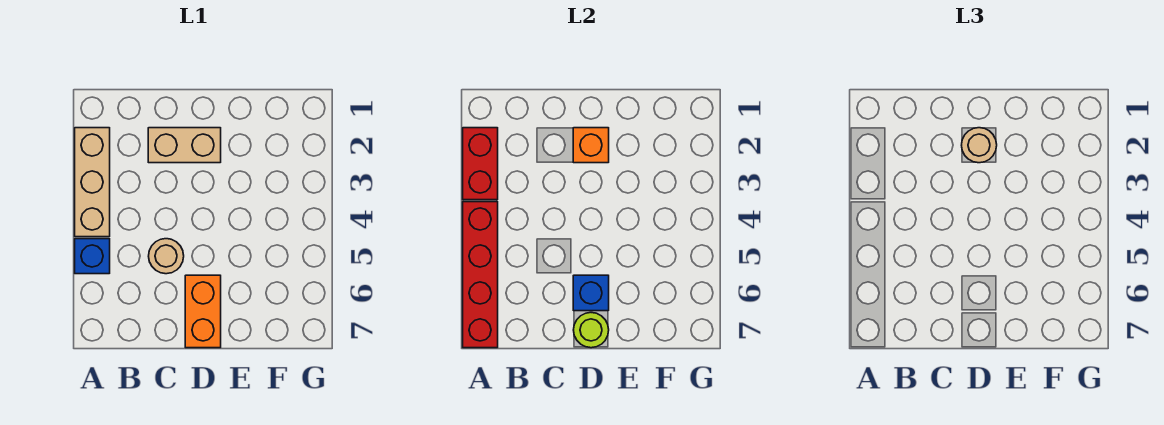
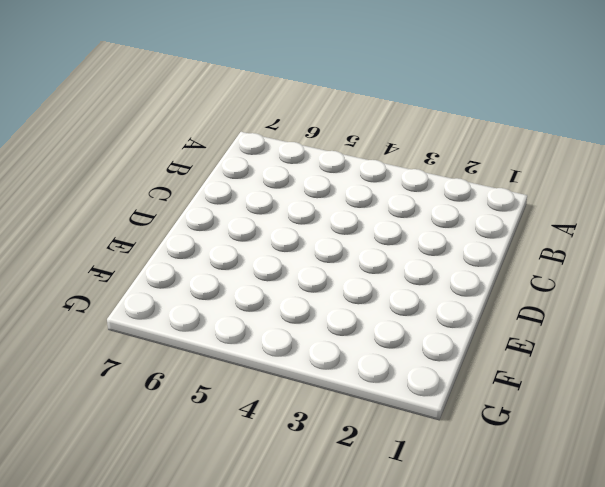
none -> tan 1x3 brick [75,128,110,237]
none -> blue 1x1 brick [75,239,110,274]

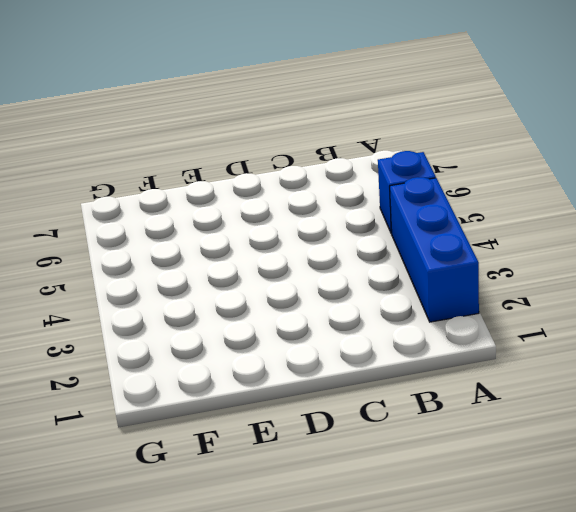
blue 1x3 brick [390,177,479,322] -> tan 1x3 brick [75,128,110,237]
none -> tan 1x2 brick [148,128,221,163]
none -> tan 1x1 round brick [149,239,184,274]

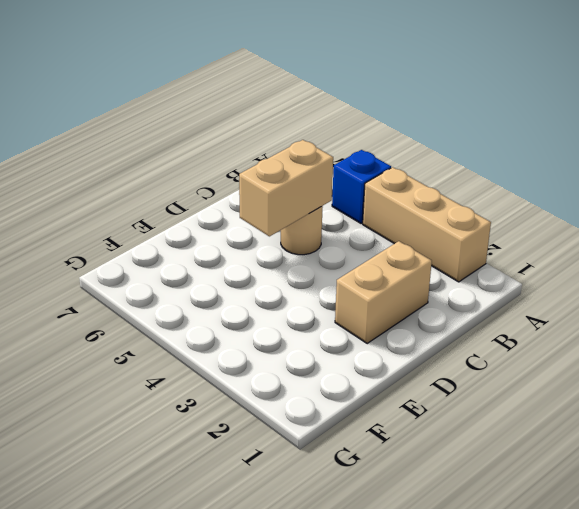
tan 1x2 brick [239,140,333,236] -> none
none -> orange 1x2 brick [185,275,221,348]
none -> red 1x2 brick [463,128,498,200]

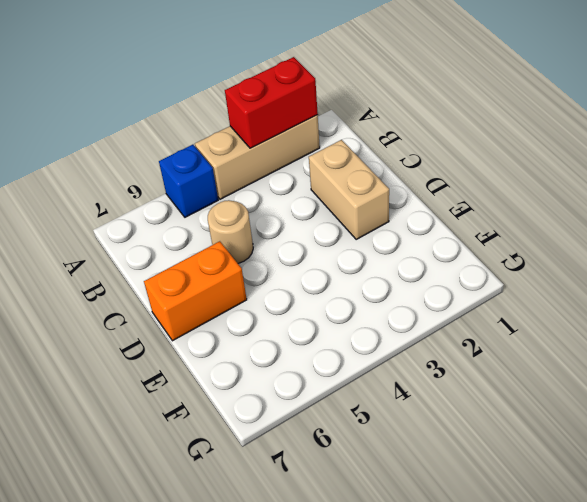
none -> red 1x4 brick [463,202,498,348]
none -> orange 1x1 brick [573,128,609,163]

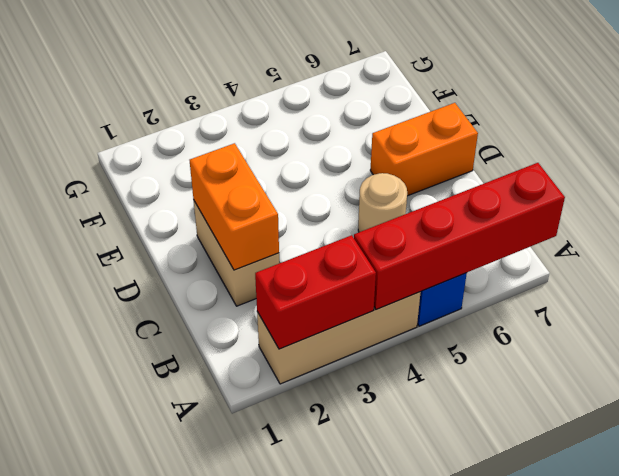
orange 1x2 brick [190,143,279,270] -> orange 1x1 brick [573,128,609,163]
none -> blue 1x1 brick [573,275,609,311]
none -> lime 1x1 round brick [574,313,609,348]

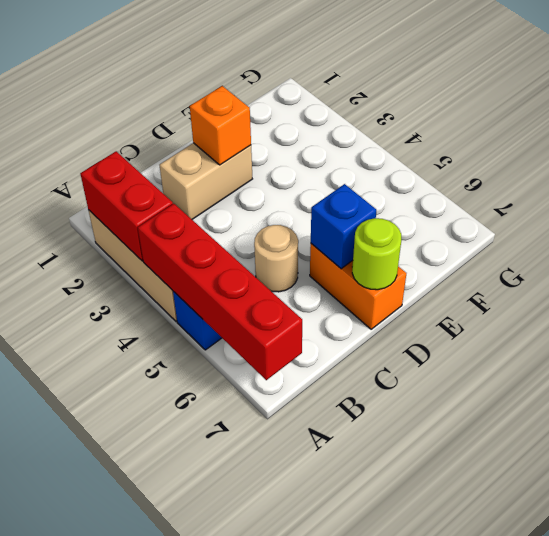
none -> tan 1x1 round brick [962,128,997,163]

